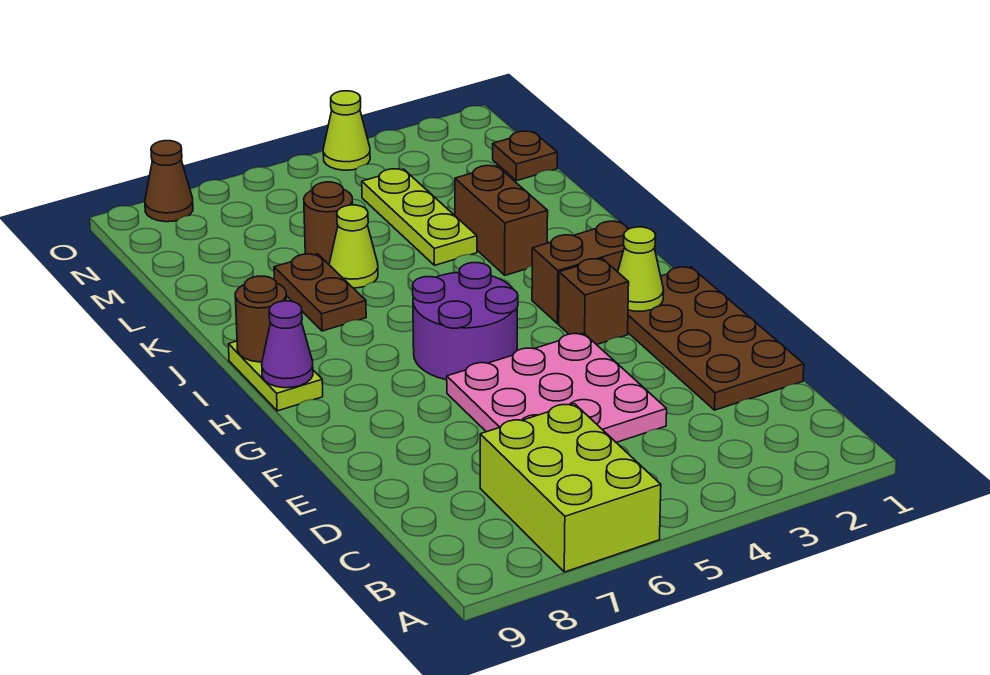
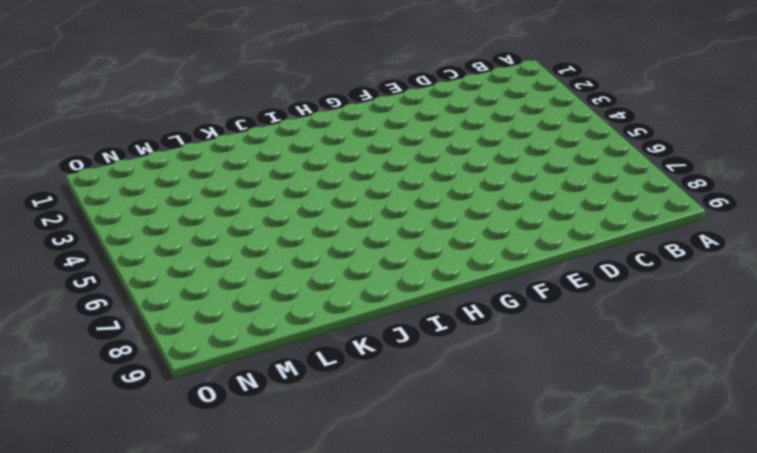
none -> lime 2x3 brick [480,404,661,572]
none -> brown 2x4 plate [628,267,804,410]
none -> pink 3x3 plate [447,333,667,442]

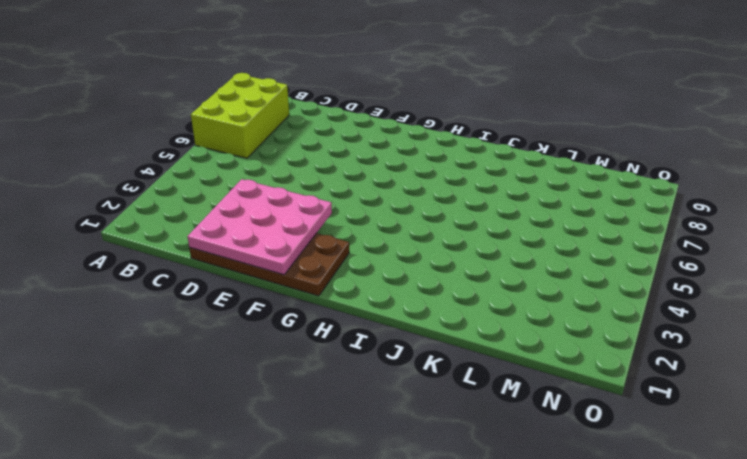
lime 2x3 brick [191,73,289,158] -> lime 2x3 brick turned to [480,404,661,572]
pink 3x3 plate [188,179,332,275] -> pink 3x3 plate moved to [447,333,667,442]
none -> brown 1x1 brick [559,259,629,345]
none -> purple 2x2 round brick [413,263,518,380]
none -> brown 1x2 brick [532,221,628,324]

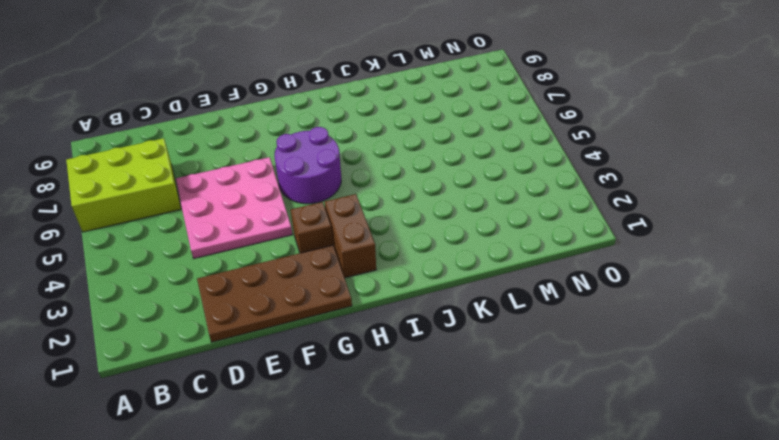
none -> lime 1x2 plate [228,341,323,411]
none -> brown 1x2 brick [455,166,548,275]
none -> brown 1x2 plate [274,254,366,331]

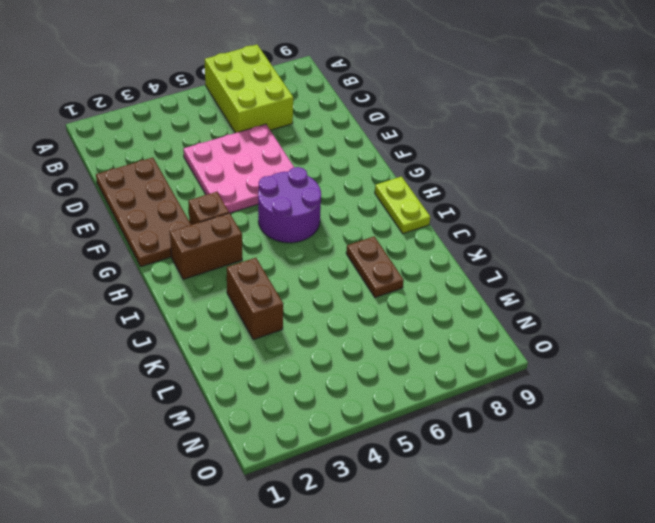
none -> lime 1x3 plate [362,169,477,265]
none -> lime 1x1 cone [329,205,378,288]
none -> brown 1x1 round brick [304,182,353,264]

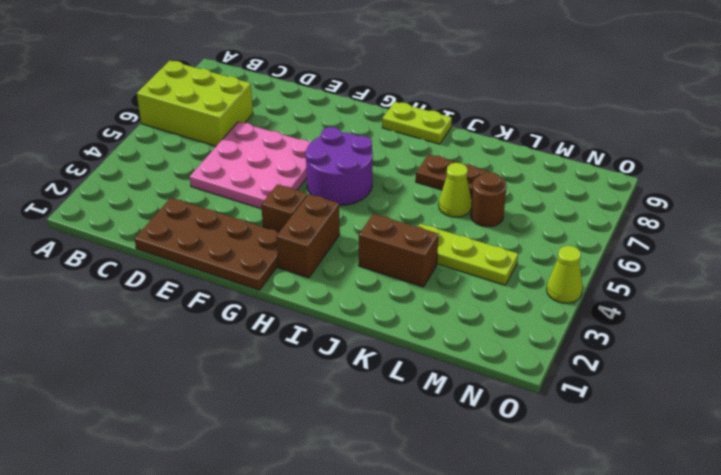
none -> brown 1x1 plate [493,131,557,181]
none -> brown 1x1 cone [145,141,193,222]
none -> lime 1x1 cone [618,227,664,311]

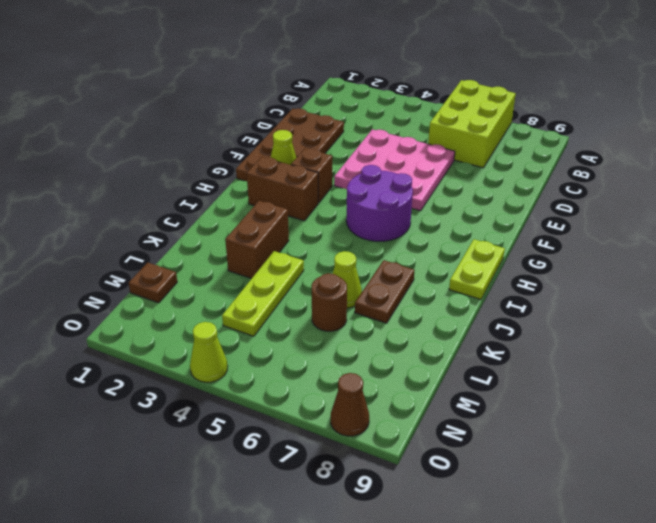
none -> purple 1x1 cone [262,301,313,388]
none -> brown 1x1 round brick [235,276,287,362]

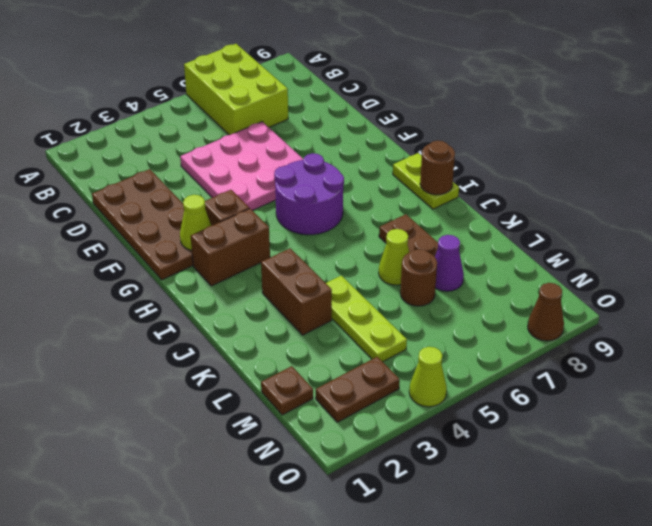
purple 1x1 cone [435,235,464,291] -> purple 1x1 cone moved to [262,301,313,388]
brown 1x2 plate [316,357,400,422] -> none

